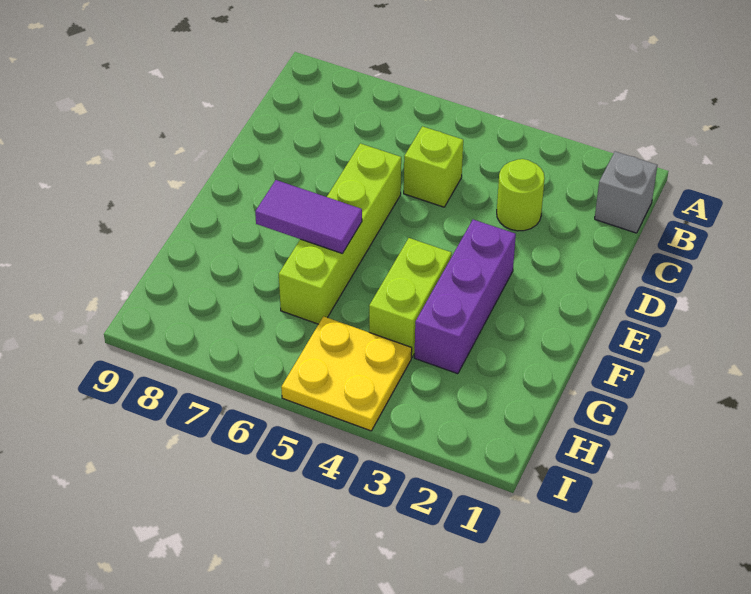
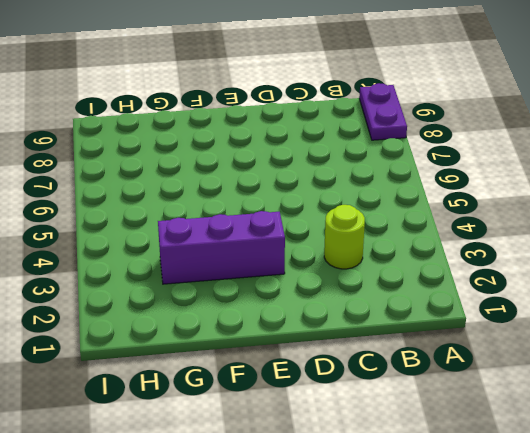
purple 1x2 plate [359,83,407,140] -> none
none -> grey 1x1 brick [595,152,657,233]
none -> lime 1x1 brick [404,126,463,207]

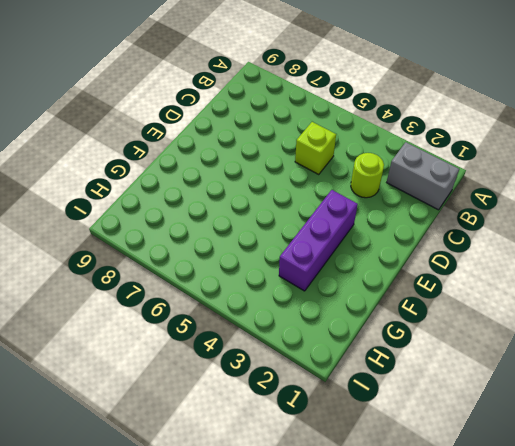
grey 1x2 brick [387,142,459,210] -> grey 1x1 brick [595,152,657,233]
none -> lime 1x4 brick [279,143,401,324]
none -> lime 1x2 brick [369,238,452,357]

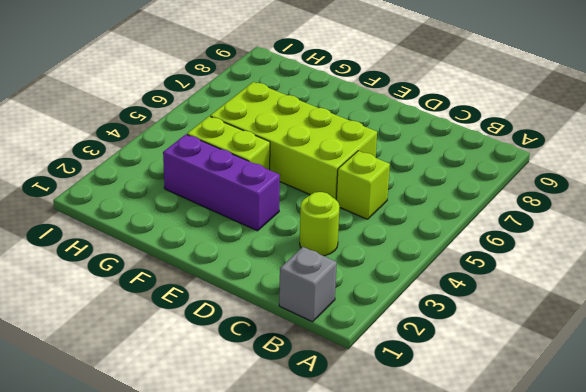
lime 2x4 brick [210,82,377,199] -> lime 1x4 brick [279,143,401,324]
none -> yellow 2x2 plate [281,316,412,431]
none -> purple 1x2 tile [255,180,362,253]

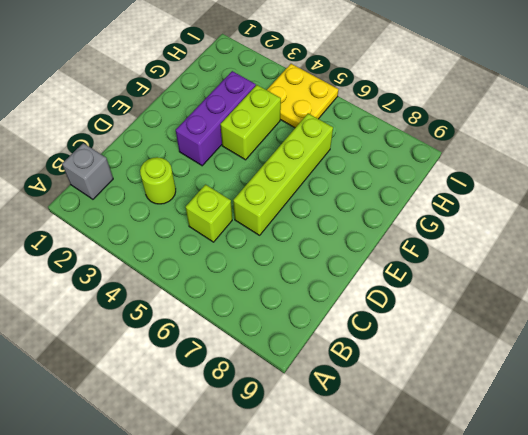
none -> purple 1x2 tile [255,180,362,253]

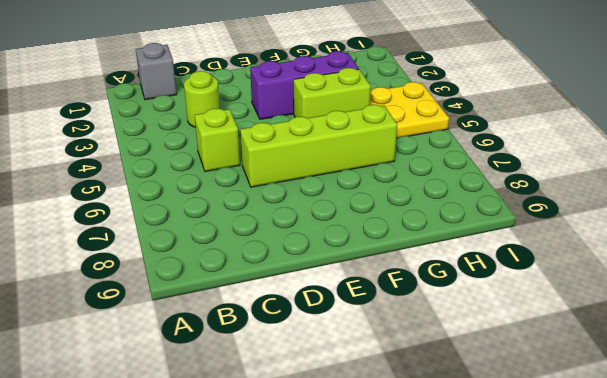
none -> purple 1x2 tile [255,180,362,253]

